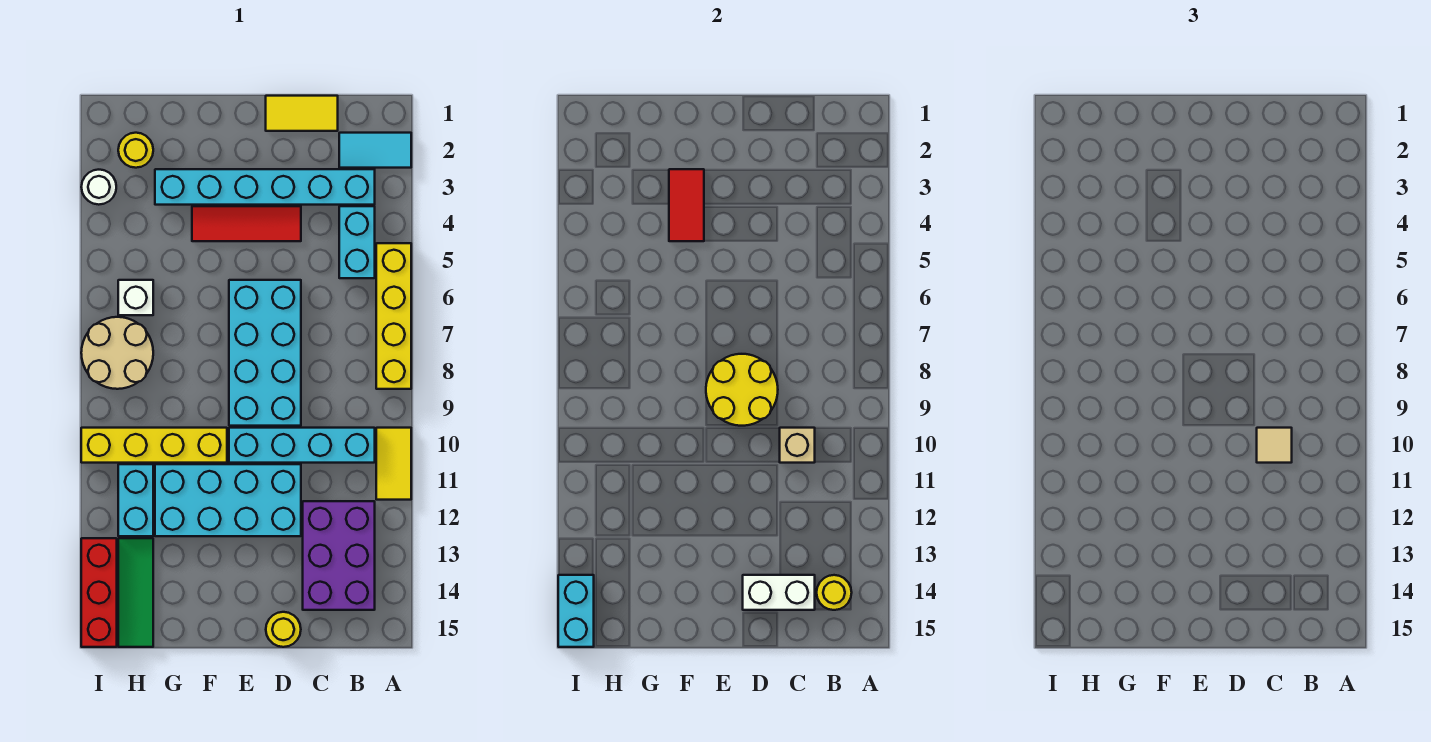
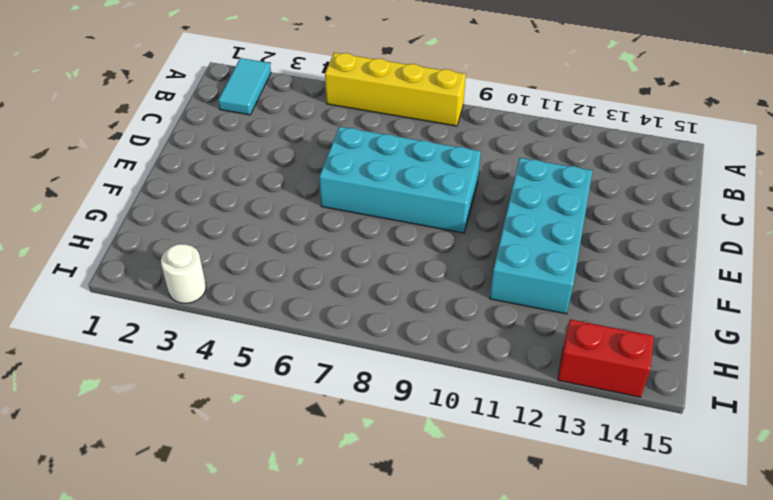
red 1x2 brick [558,319,654,397] -> red 1x3 brick [81,538,117,647]
none -> yellow 1x2 tile [376,428,411,500]
none -> cyan 1x6 brick [155,169,375,205]
none -> cyan 1x2 brick [339,206,375,278]

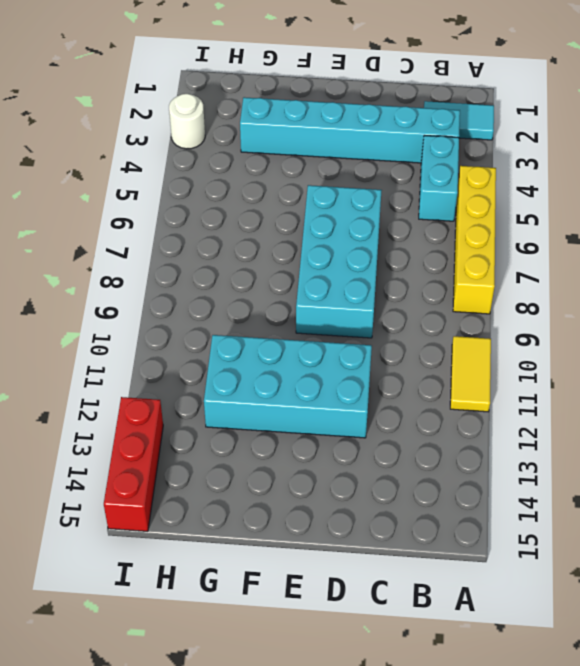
none -> cyan 1x4 brick [229,428,375,463]
none -> purple 2x3 brick [303,501,375,610]
none -> yellow 1x2 tile [266,96,338,131]

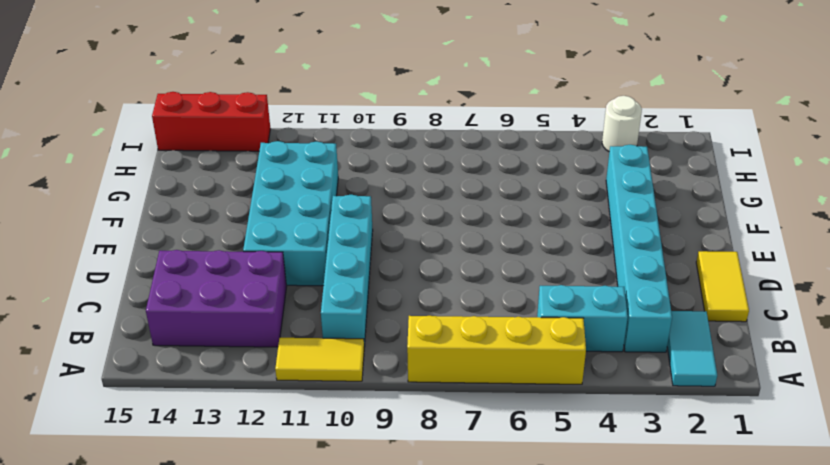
none -> red 1x3 tile [192,206,301,241]
none -> cyan 2x4 brick [229,280,301,426]
none -> yellow 1x1 round brick [266,612,301,647]

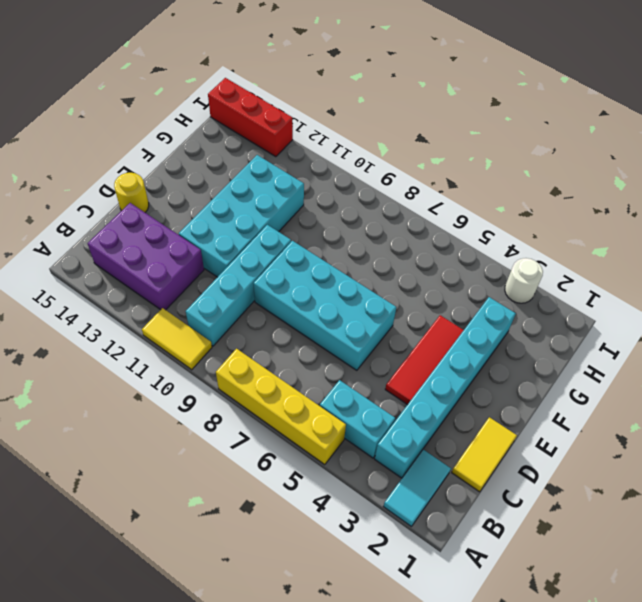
none -> yellow 1x4 brick [81,428,227,463]
none -> yellow 1x1 round brick [118,133,153,168]
none -> white 1x1 brick [118,280,153,315]

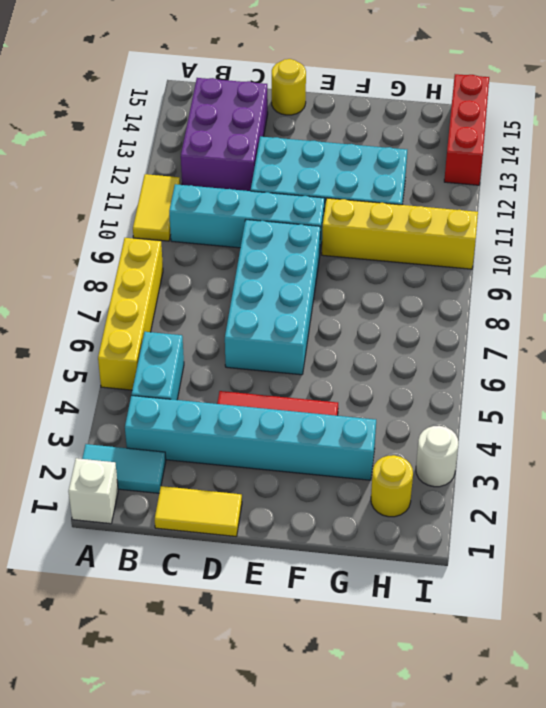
white 1x1 brick [68,458,118,524] -> white 1x1 brick moved to [118,280,153,315]
none -> tan 2x2 round brick [81,317,153,389]
none -> cyan 1x2 brick [118,464,153,536]
none -> green 1x3 tile [118,538,153,647]

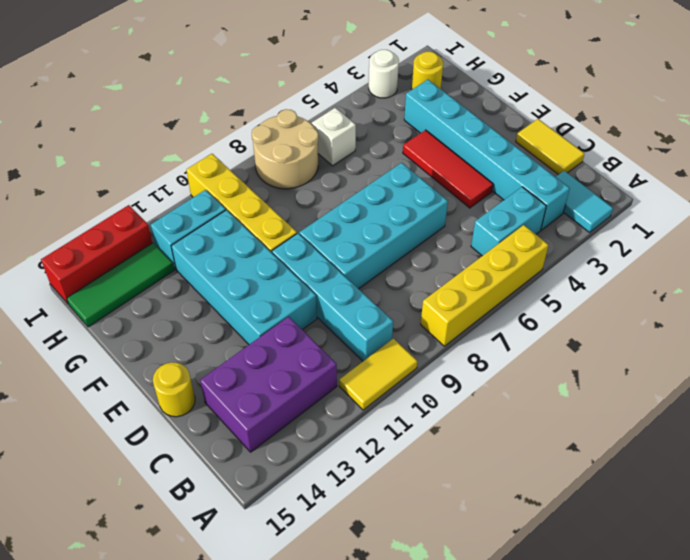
none -> yellow 1x1 round brick [817,575,852,610]
none -> tan 1x1 brick [780,428,815,463]
none -> white 1x2 brick [743,575,815,610]

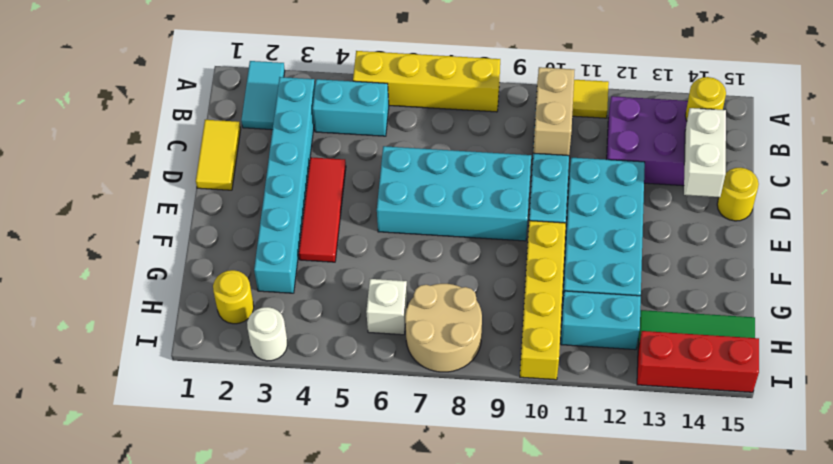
tan 1x2 brick [533,67,575,156] -> tan 1x1 brick [780,428,815,463]
none -> yellow 2x2 round brick [706,354,778,426]
none -> red 1x2 tile [669,169,704,241]
none -> cyan 1x2 brick [558,575,594,647]

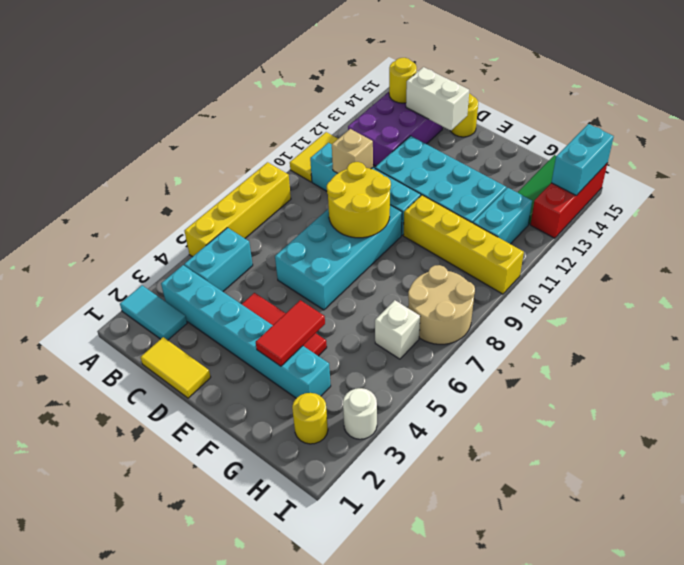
none -> tan 1x1 tile [1257,428,1292,463]

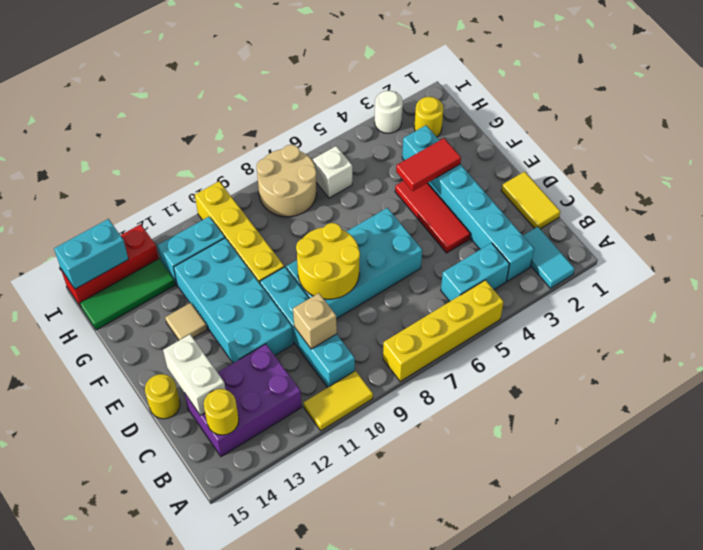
tan 1x1 tile [165,303,207,340] -> tan 1x1 tile moved to [1257,428,1292,463]

